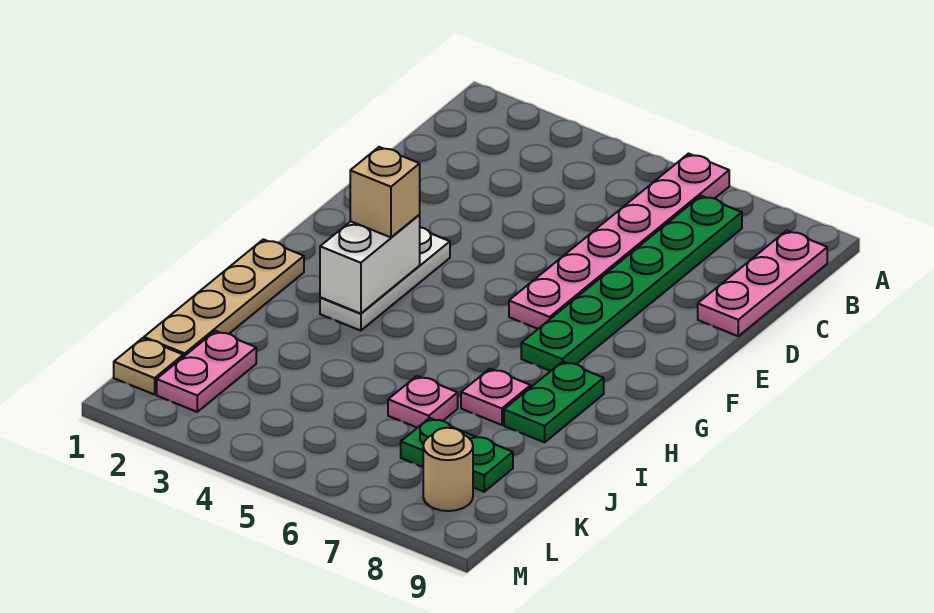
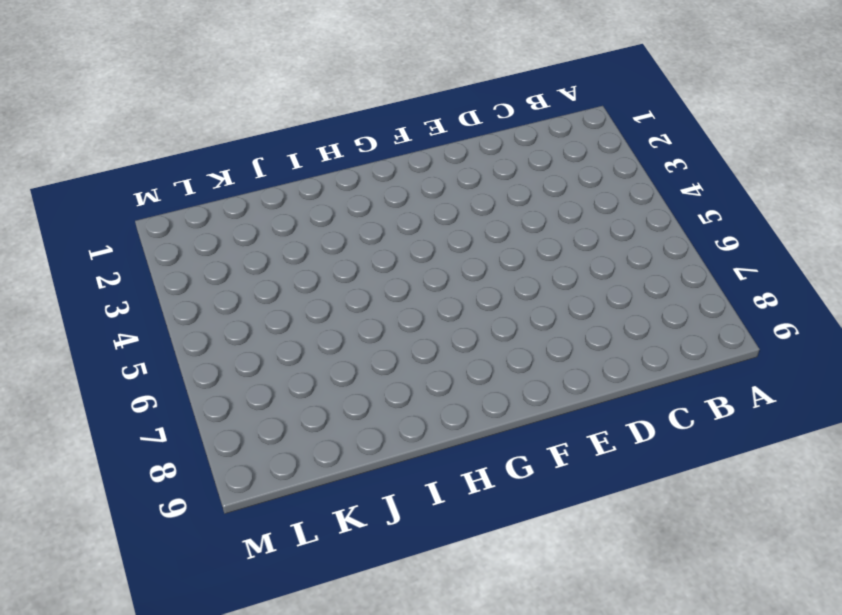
none -> pink 1x6 plate [509,154,729,329]
none -> green 1x6 plate [521,196,742,371]
none -> pink 1x3 plate [698,231,827,336]

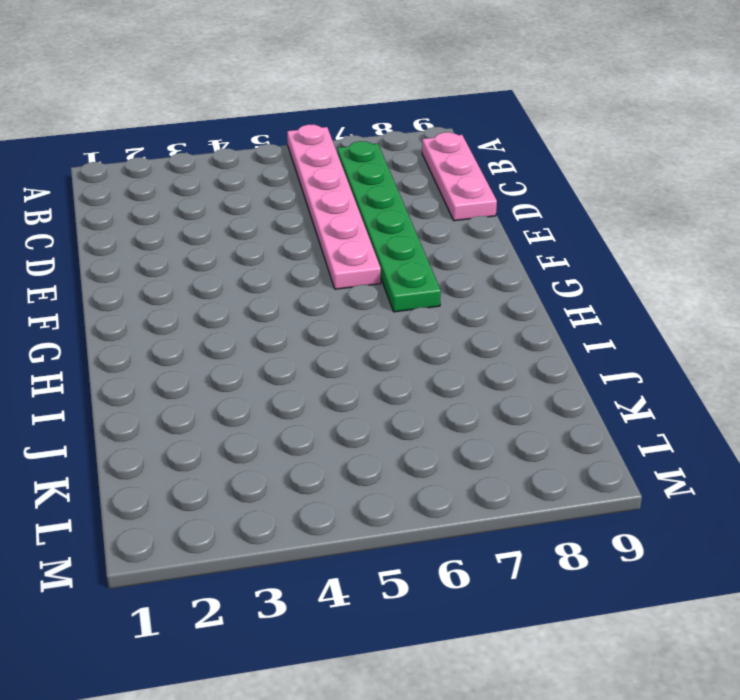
none -> white 1x3 plate [320,227,450,331]
none -> tan 1x4 plate [144,239,304,357]
none -> green 1x2 plate [504,361,604,442]

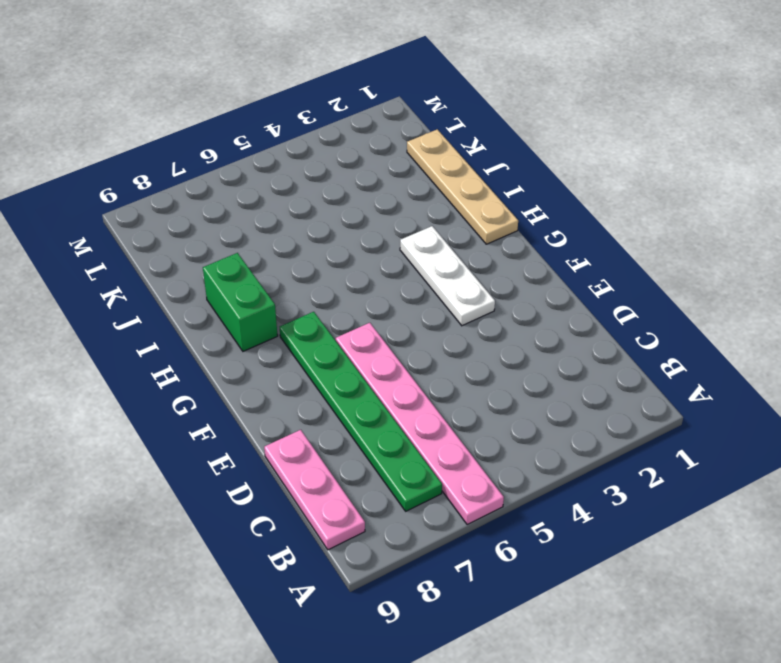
green 1x2 brick [203,253,278,351] -> green 1x2 plate [504,361,604,442]
none -> pink 1x1 plate [461,369,531,425]
none -> pink 1x1 plate [388,376,458,428]
none -> pink 1x2 plate [157,331,256,412]

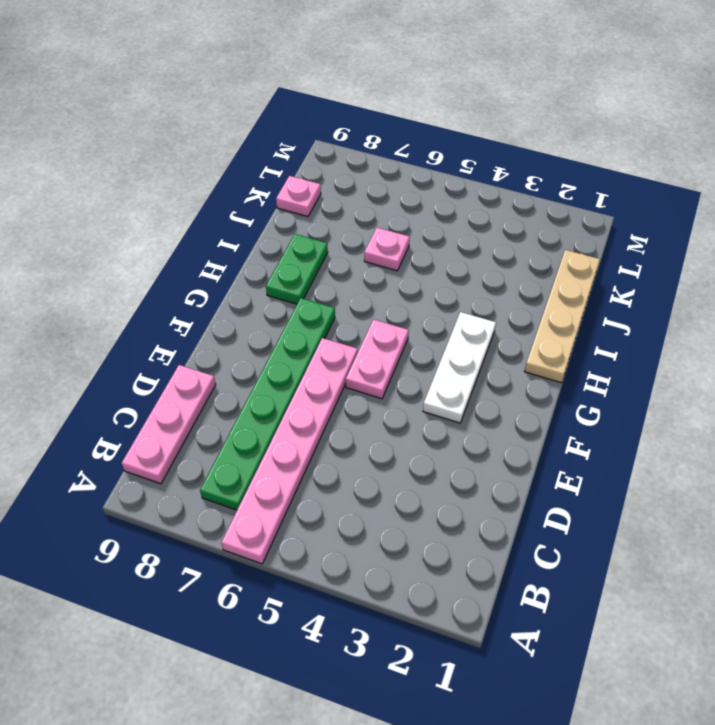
pink 1x2 plate [346,319,409,399] -> pink 1x2 plate moved to [157,331,256,412]
pink 1x1 plate [276,176,321,217] -> pink 1x1 plate moved to [461,369,531,425]
none -> green 1x2 plate [401,418,513,492]
none -> tan 1x1 plate [114,338,183,395]
none -> tan 1x1 round brick [423,428,473,511]

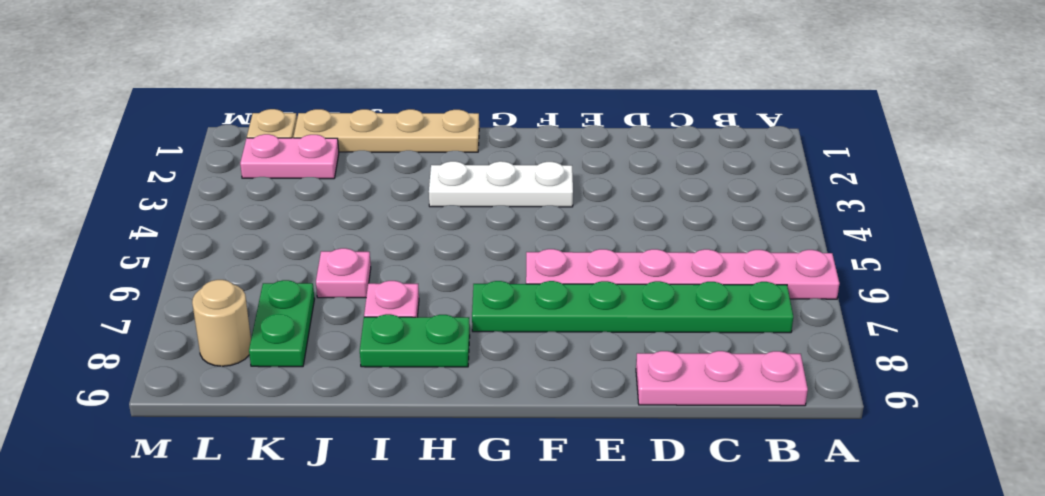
none -> white 1x2 brick [320,215,420,314]
none -> tan 1x1 brick [350,147,420,237]

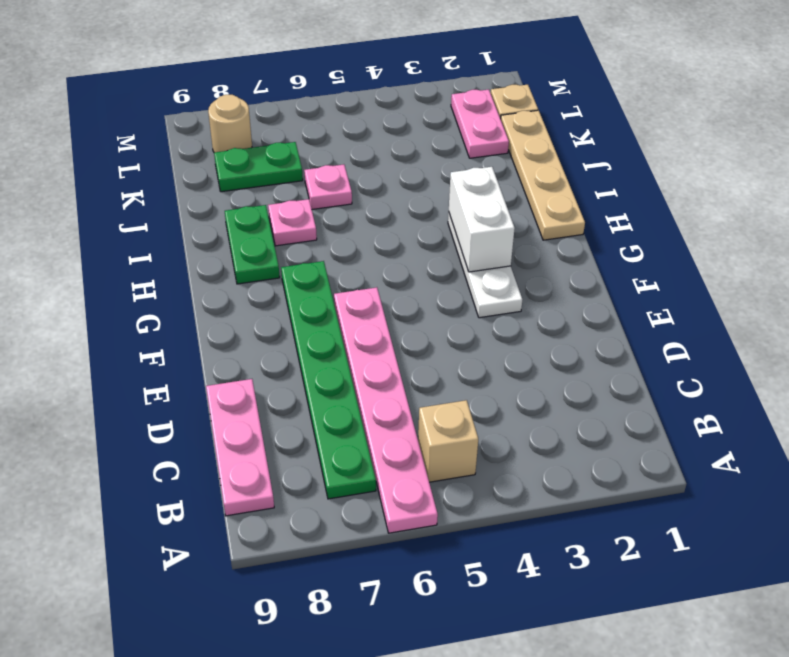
tan 1x1 brick [418,400,478,482] -> tan 1x1 brick moved to [350,147,420,237]

